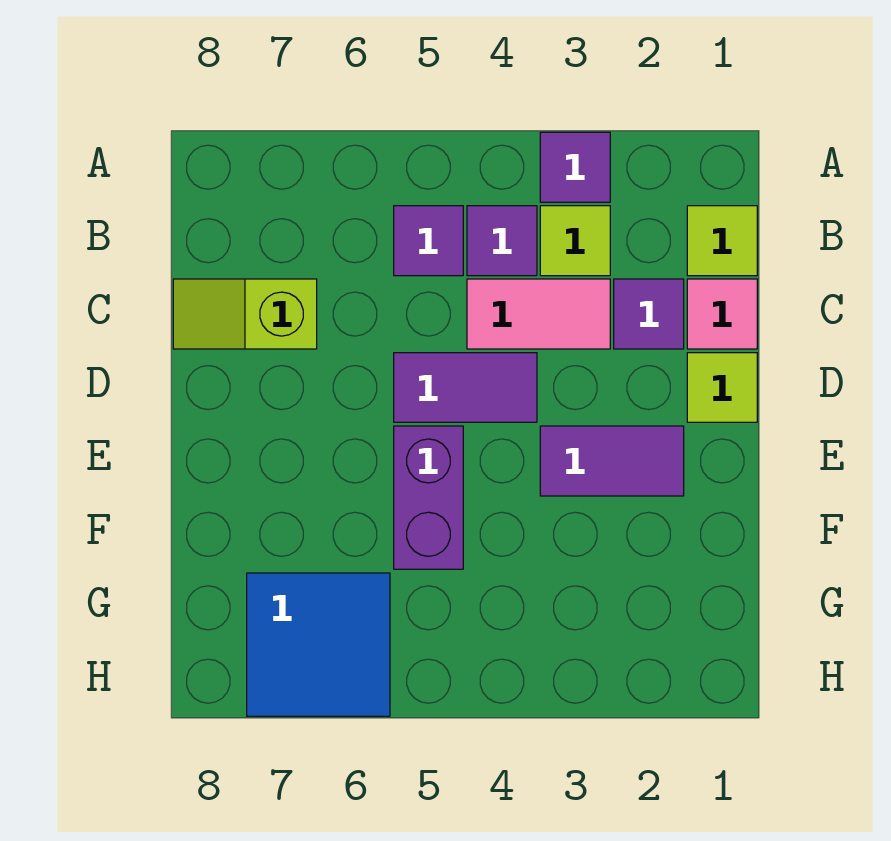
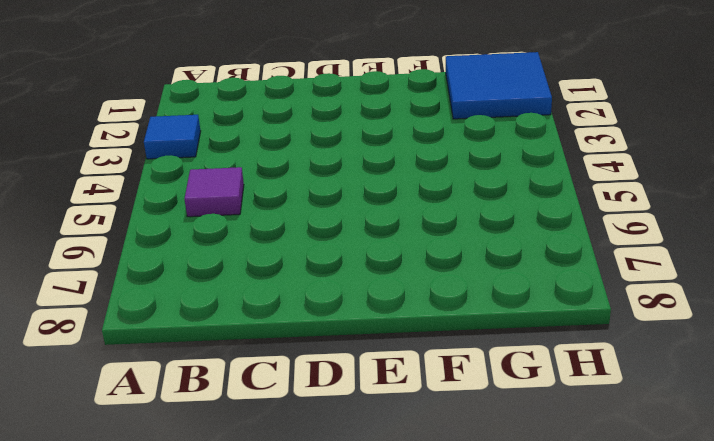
blue 1x1 tile [144,115,201,159] -> purple 1x1 tile [540,132,610,202]
blue 2x2 tile [446,52,552,119] -> blue 2x2 tile moved to [247,573,390,716]
none -> lime 1x1 tile [687,206,757,276]
none -> lime 1x1 tile [540,206,610,276]
none -> purple 1x1 tile [467,206,537,276]

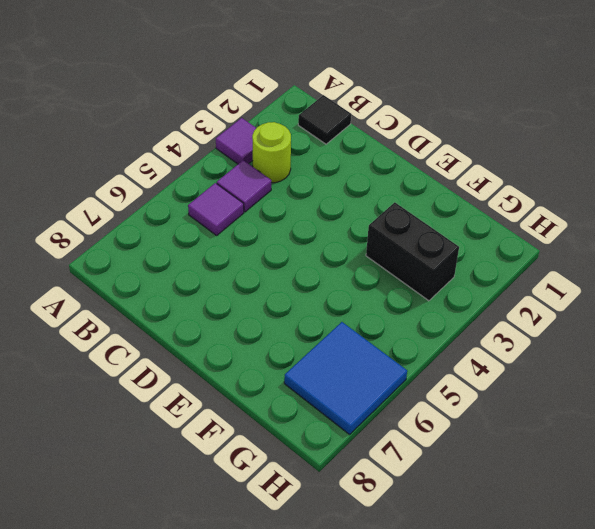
black 1x1 tile [298,95,351,144] -> lime 1x1 tile [687,206,757,276]
lime 1x1 round brick [252,122,291,183] -> lime 1x1 tile [540,206,610,276]
black 1x2 brick [366,202,459,301] -> none
none -> pink 1x1 tile [687,279,757,349]
none -> purple 1x1 tile [614,279,684,349]
none -> pink 1x2 tile [467,279,610,349]

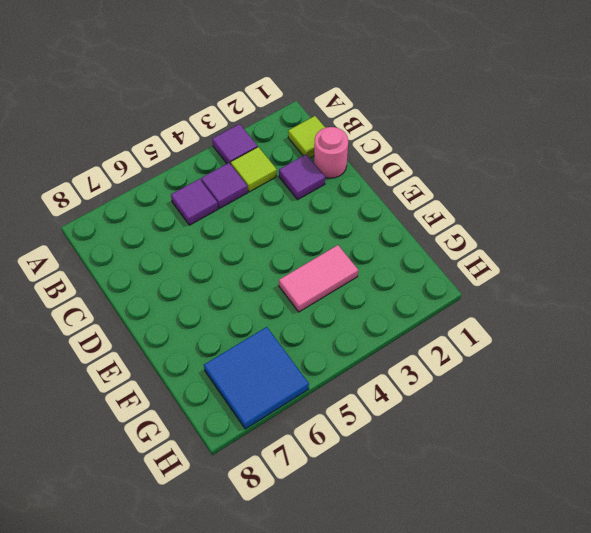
pink 1x1 round brick [314,127,348,178] -> pink 1x1 tile [687,279,757,349]
pink 1x2 tile [279,245,358,312] -> pink 1x2 tile moved to [467,279,610,349]
none -> lime 1x2 slope [173,279,317,349]
none -> lime 1x1 tile [687,353,757,422]
none -> purple 1x2 tile [394,353,537,422]

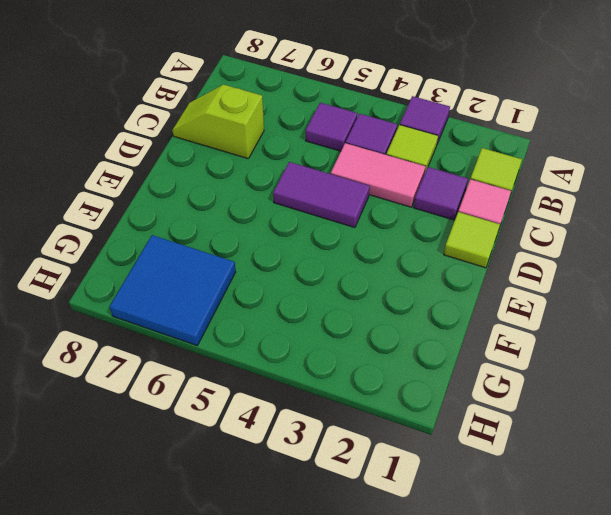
none -> purple 1x2 tile [540,426,684,496]
none -> purple 1x2 brick [394,426,463,569]

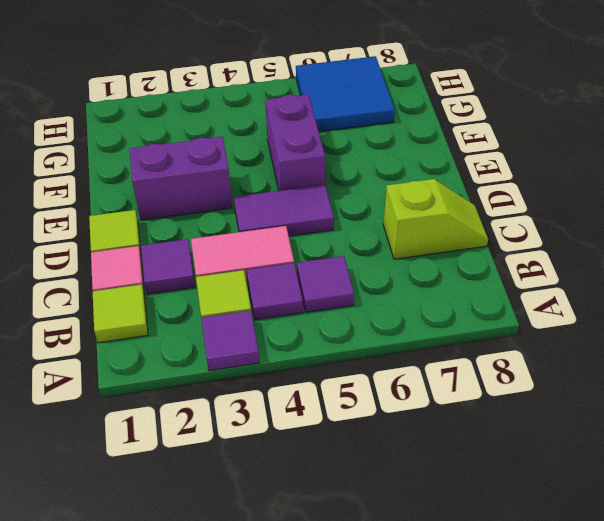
purple 1x2 brick [130,137,232,220] -> purple 1x2 tile [540,426,684,496]

